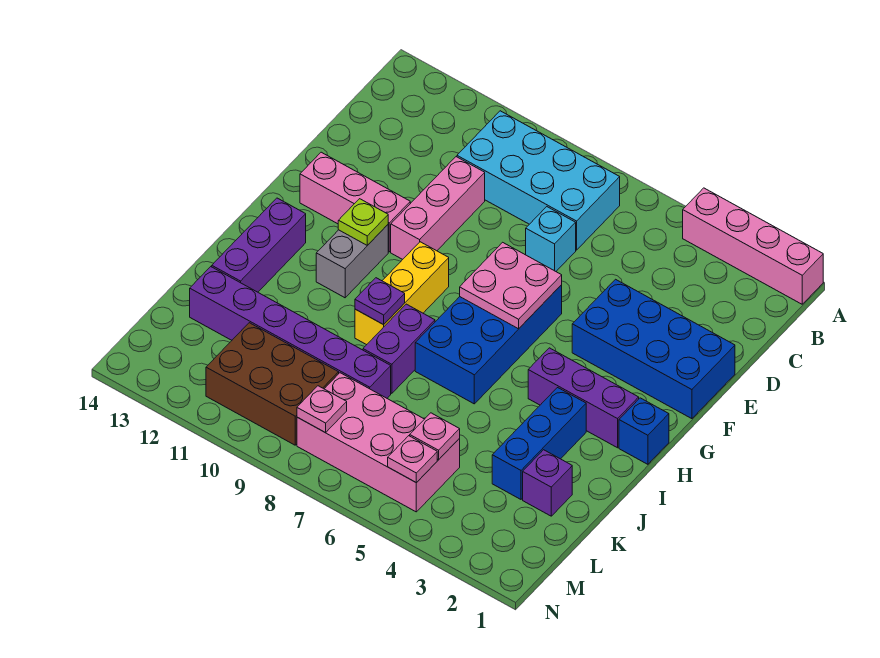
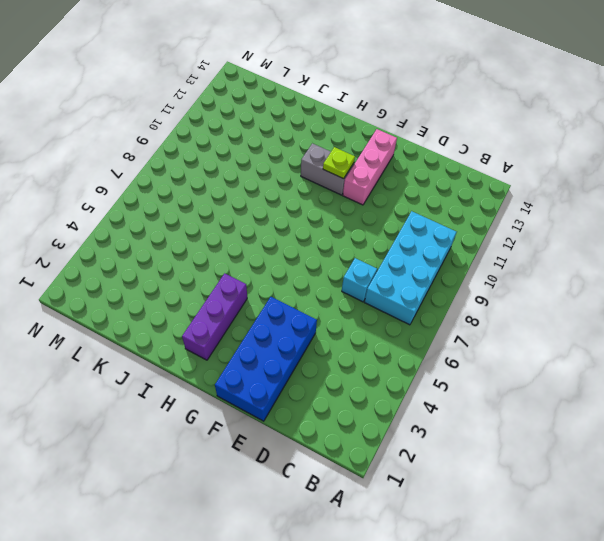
none -> pink 1x4 brick [683,188,823,304]
none -> pink 1x3 brick [391,157,485,259]
none -> blue 2x4 brick [415,285,562,404]

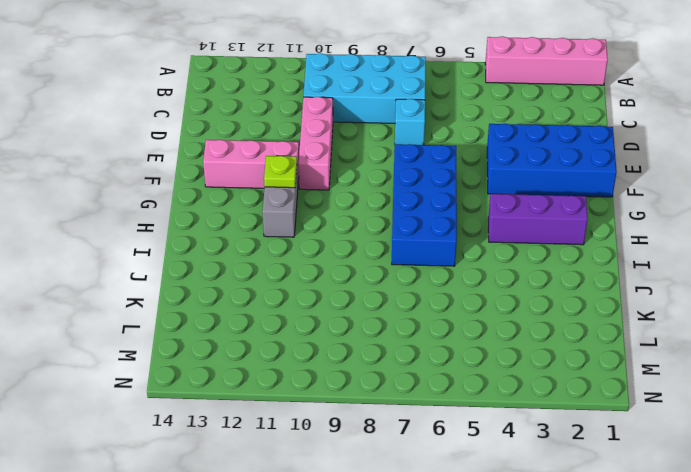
none -> yellow 1x3 brick [355,242,449,345]
none -> blue 1x1 brick [619,398,669,464]
none -> purple 1x3 brick [212,198,306,292]

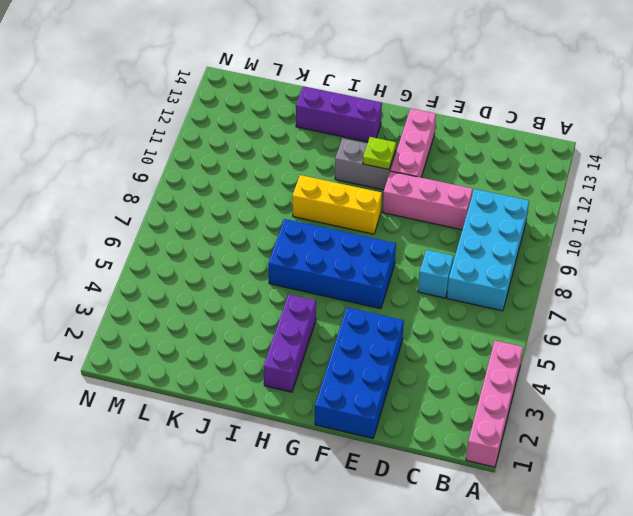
none -> blue 1x1 brick [619,398,669,464]
none -> blue 1x3 brick [492,388,586,499]
none -> purple 1x2 brick [363,304,435,393]

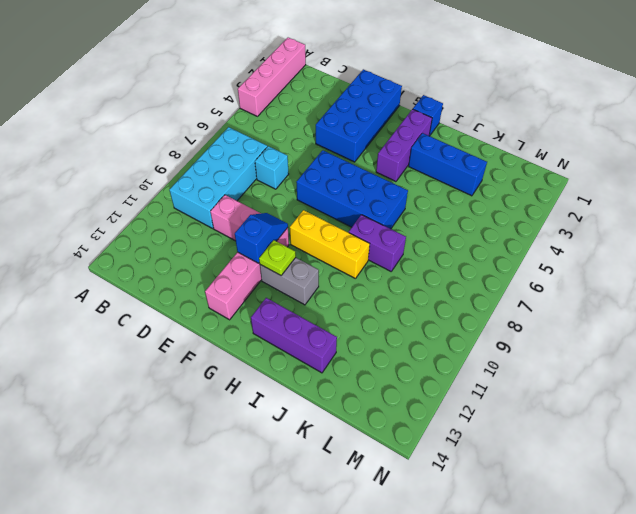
blue 1x2 slope [235,213,288,263] -> none
none -> purple 1x1 brick [523,450,572,516]
none -> purple 1x6 brick [190,267,391,398]
none -> pink 2x4 brick [297,373,460,512]

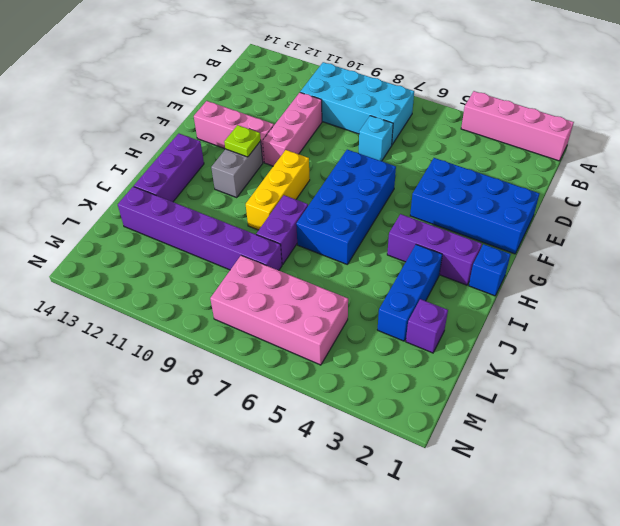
none -> brown 2x3 brick [206,323,339,445]
none -> pink 2x2 plate [460,242,562,329]
none -> purple 1x1 plate [355,278,405,325]

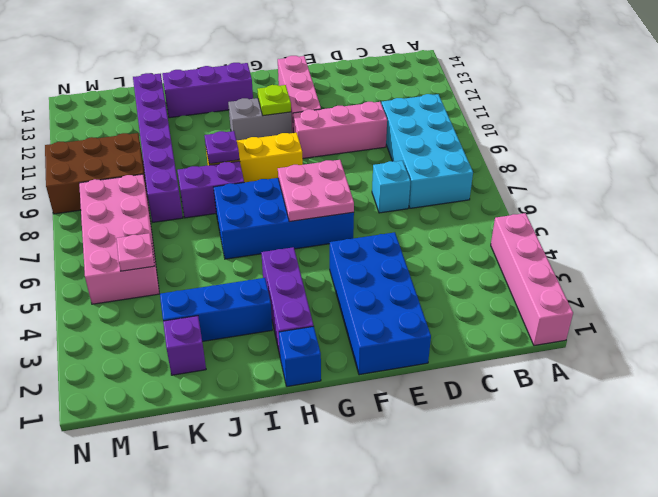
brown 2x3 brick [45,133,148,214] -> brown 2x3 brick turned to [206,323,339,445]
none -> pink 1x1 plate [388,436,437,483]
none -> pink 1x1 plate [297,386,347,433]

